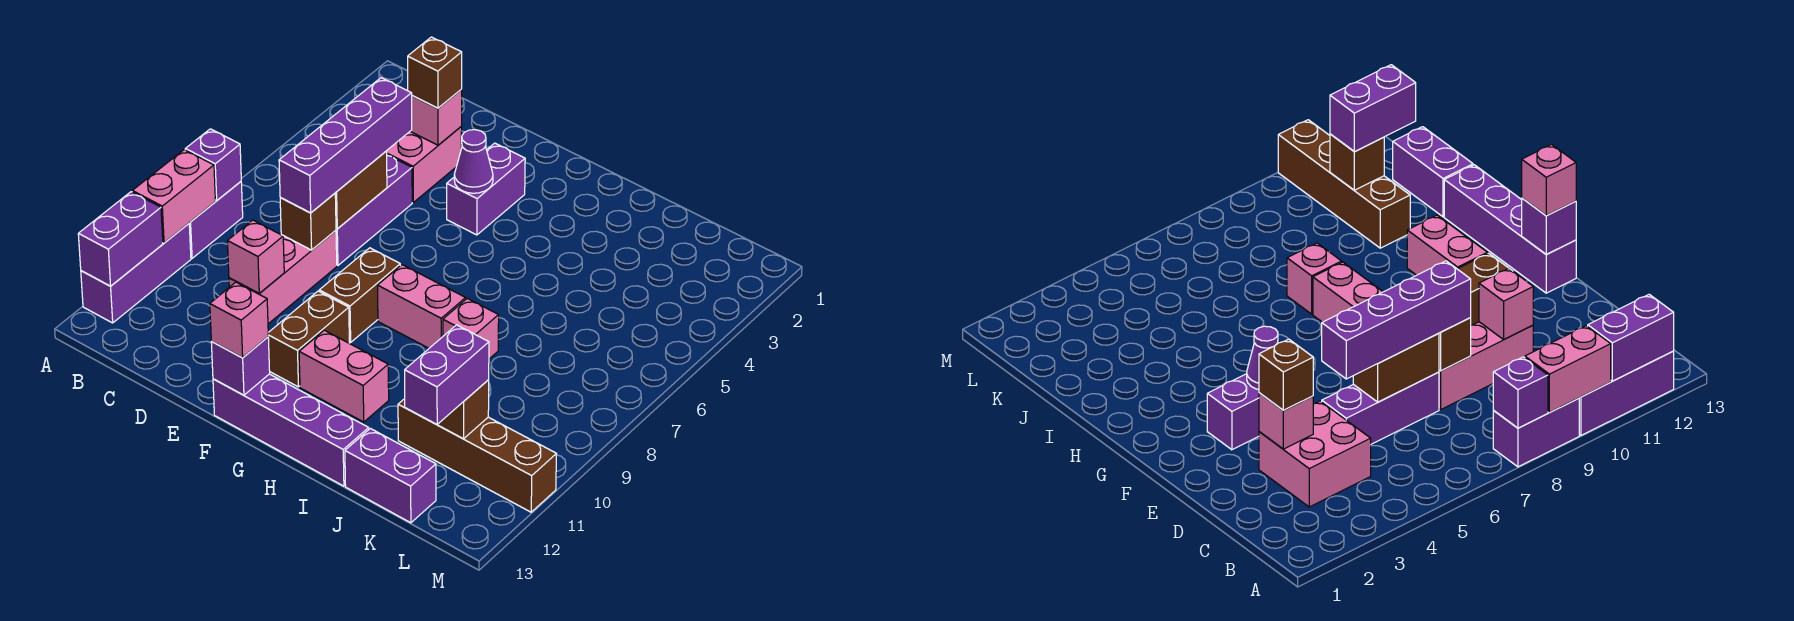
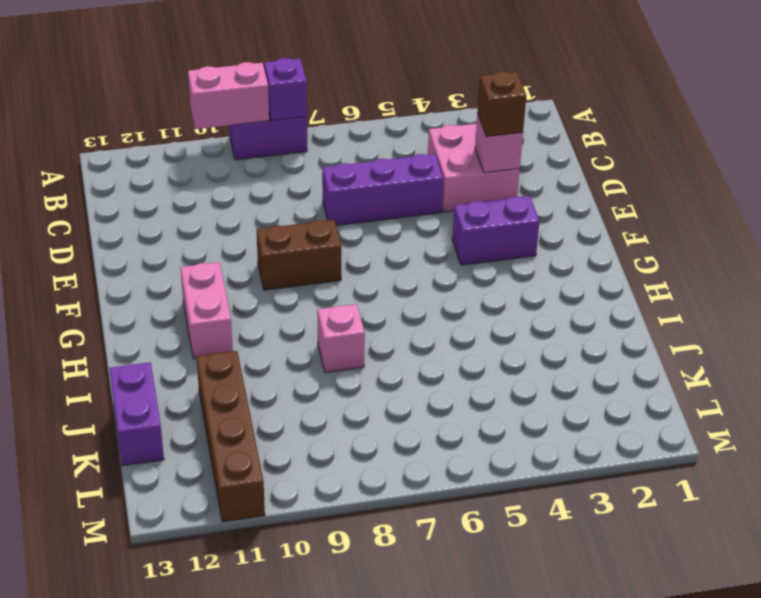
none -> purple 1x3 brick [81,224,191,323]
none -> pink 1x3 brick [229,230,337,324]
none -> brown 1x2 brick [268,291,349,387]

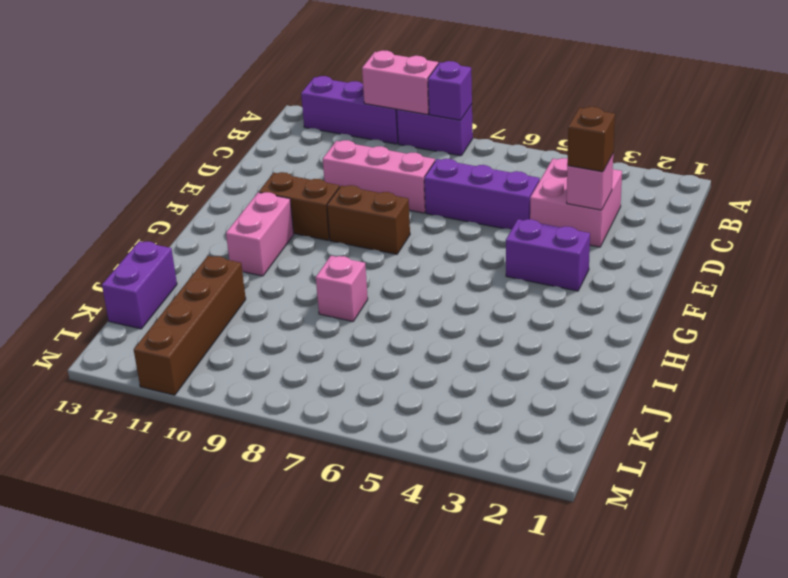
none -> purple 1x4 brick [213,374,369,486]
none -> pink 1x2 brick [378,265,466,348]
none -> purple 1x2 brick [78,192,163,286]

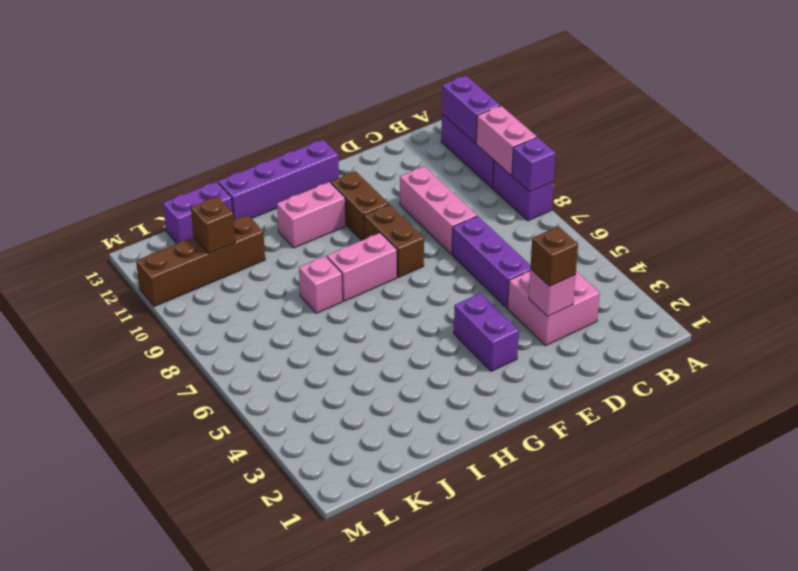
none -> brown 1x2 brick [335,151,387,229]
none -> brown 1x1 brick [280,193,336,250]
none -> pink 1x1 brick [228,220,284,293]

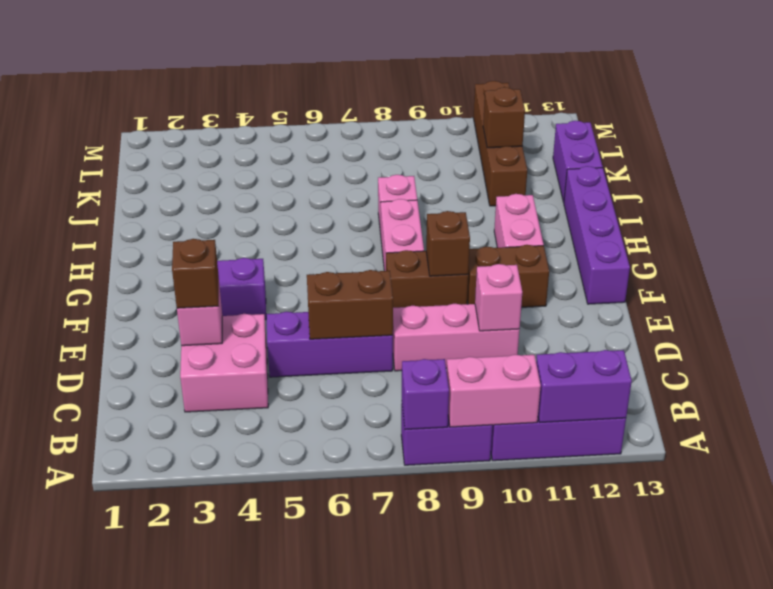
brown 1x1 brick [426,211,470,276] -> brown 1x1 brick moved to [280,193,336,250]
none -> purple 1x1 cone [454,130,493,193]
none -> purple 1x1 brick [211,337,270,395]
none -> purple 1x4 brick [279,78,412,213]

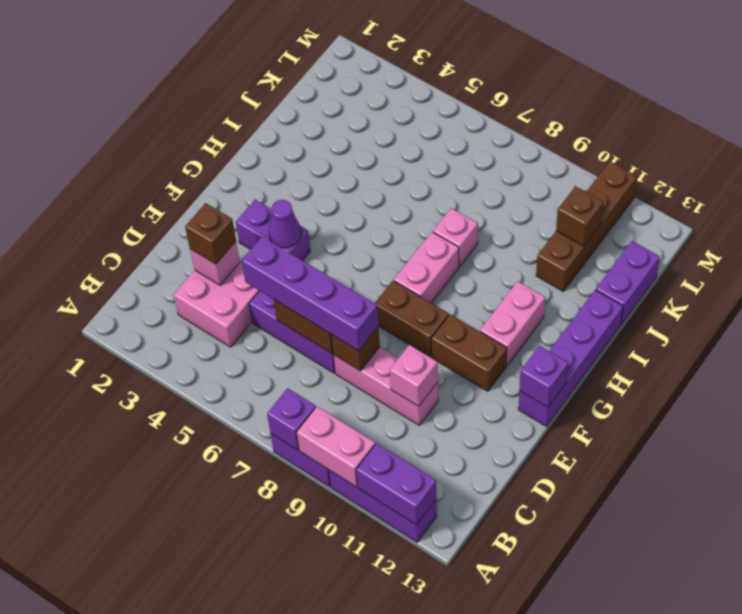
none -> pink 1x1 brick [210,282,268,358]
none -> purple 1x2 brick [405,325,489,425]

